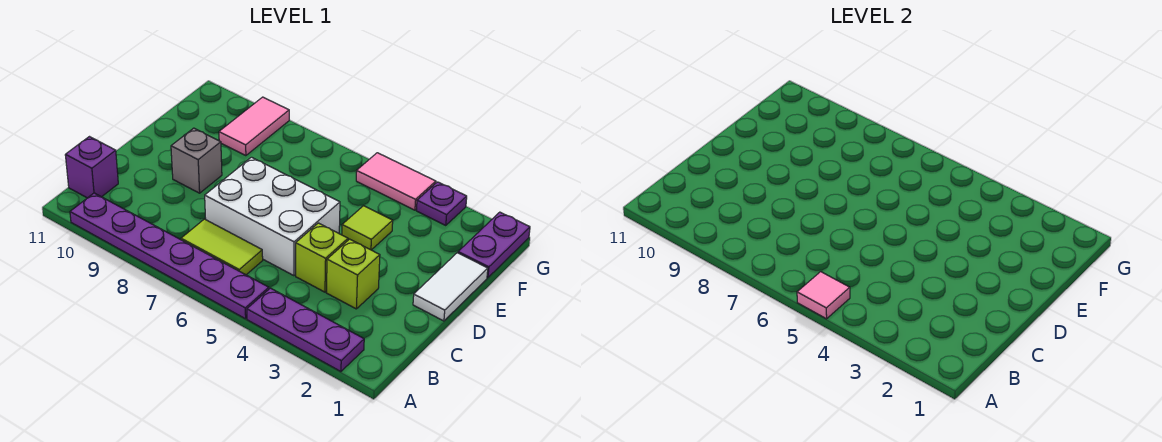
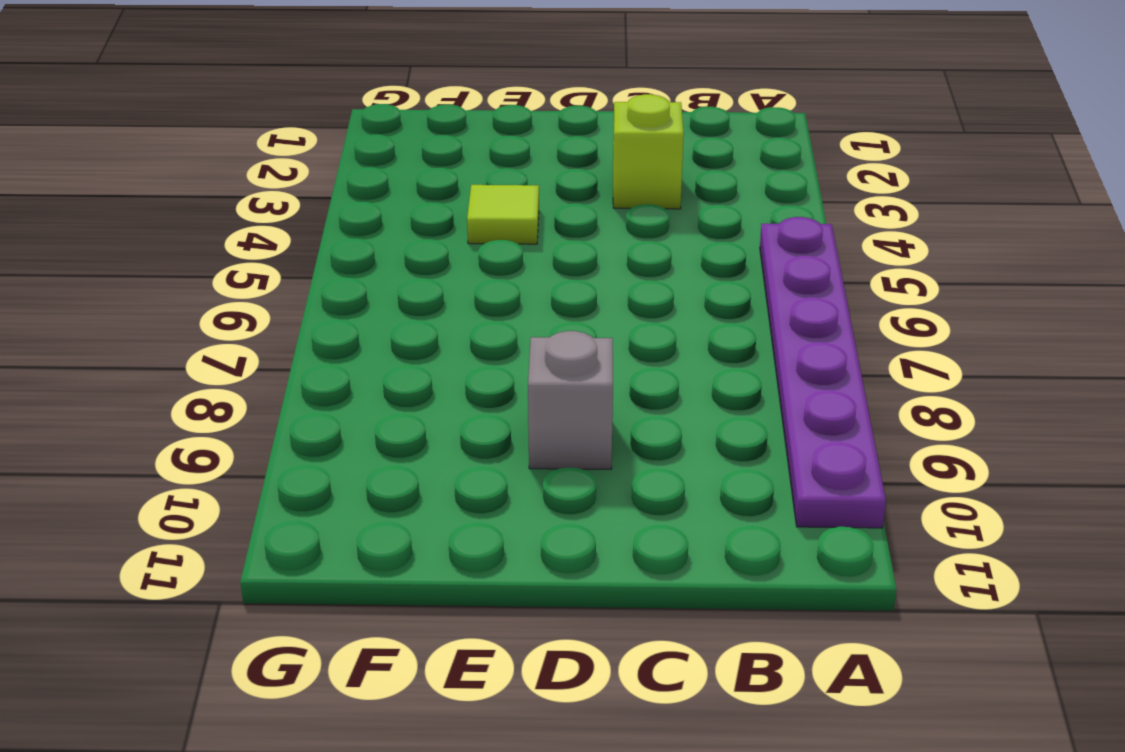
none -> purple 1x3 plate [247,288,364,372]
none -> lime 1x2 tile [181,219,263,275]
none -> purple 1x1 brick [65,137,118,198]

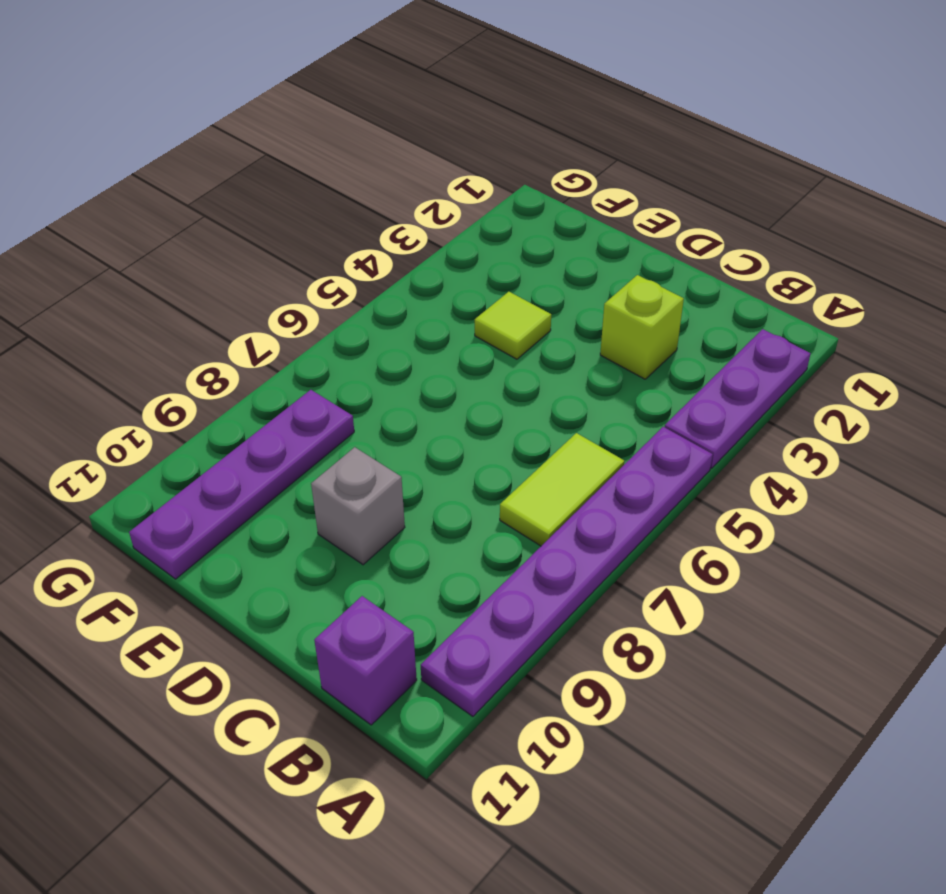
purple 1x4 plate [129,390,354,579] -> pink 1x2 tile [219,97,289,156]
none -> lime 1x1 brick [296,223,348,292]
none -> white 2x3 brick [205,157,340,276]
none -> white 1x2 tile [413,253,488,321]

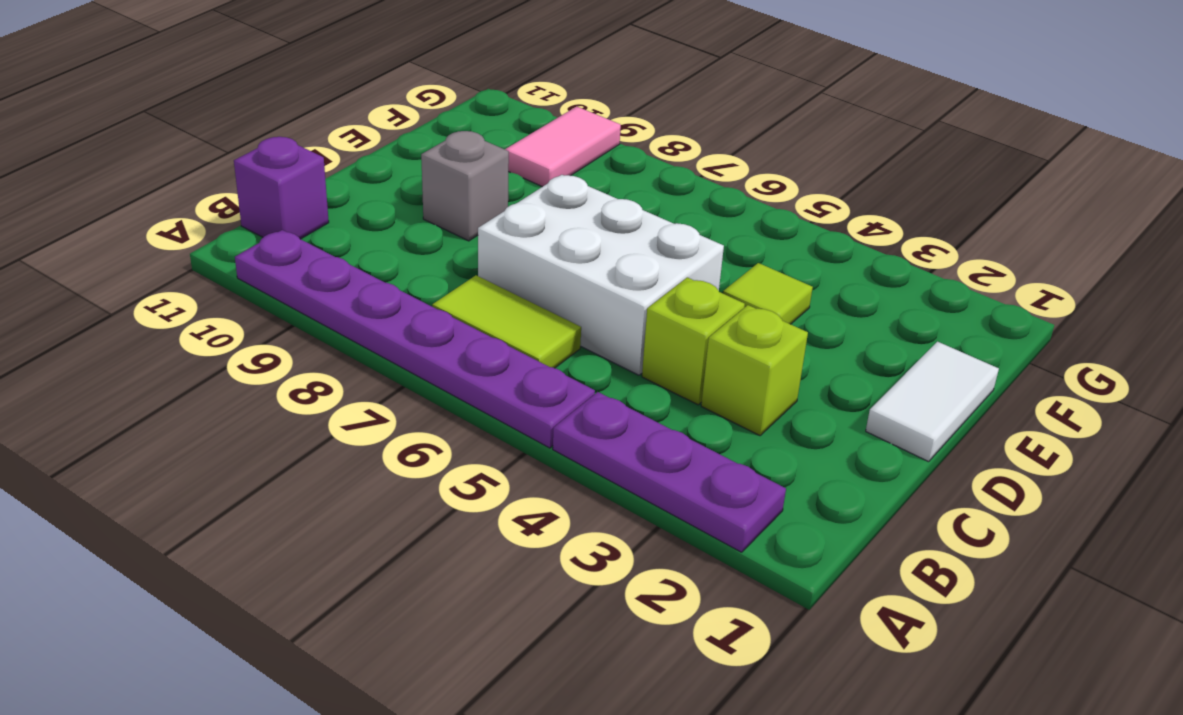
none -> purple 1x2 plate [458,212,530,278]
none -> purple 1x1 plate [416,182,467,226]
none -> pink 1x2 tile [356,153,436,210]

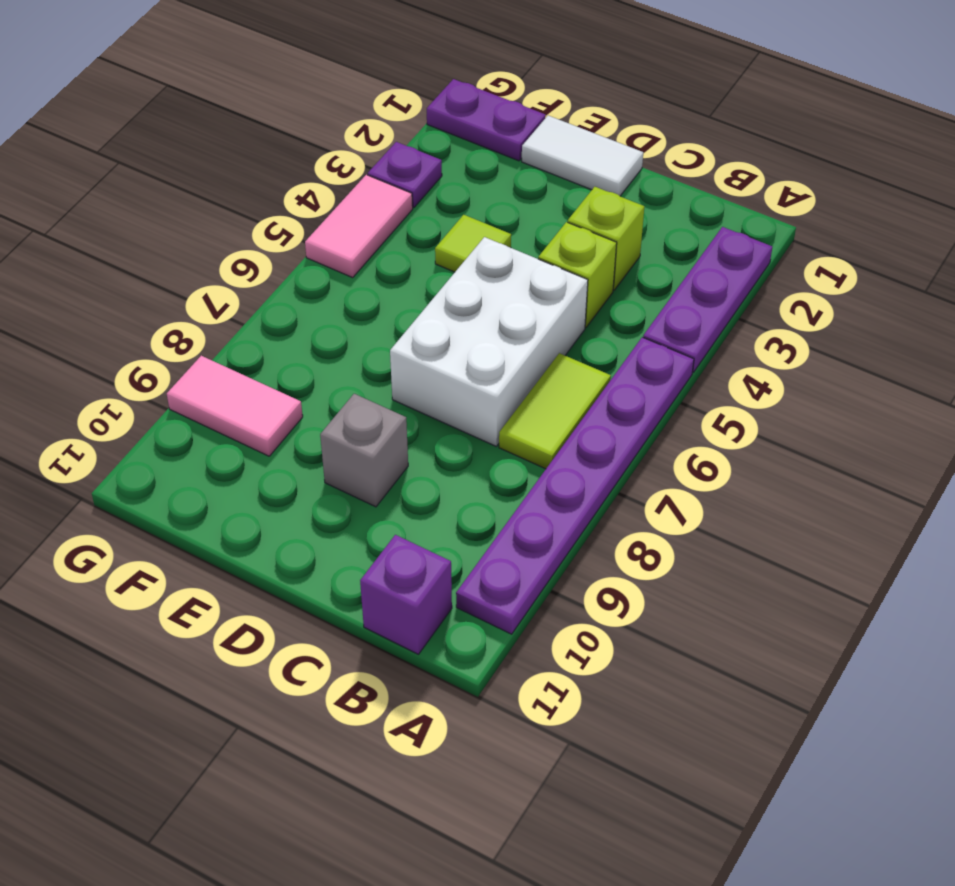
none -> pink 1x1 tile [797,272,850,319]

